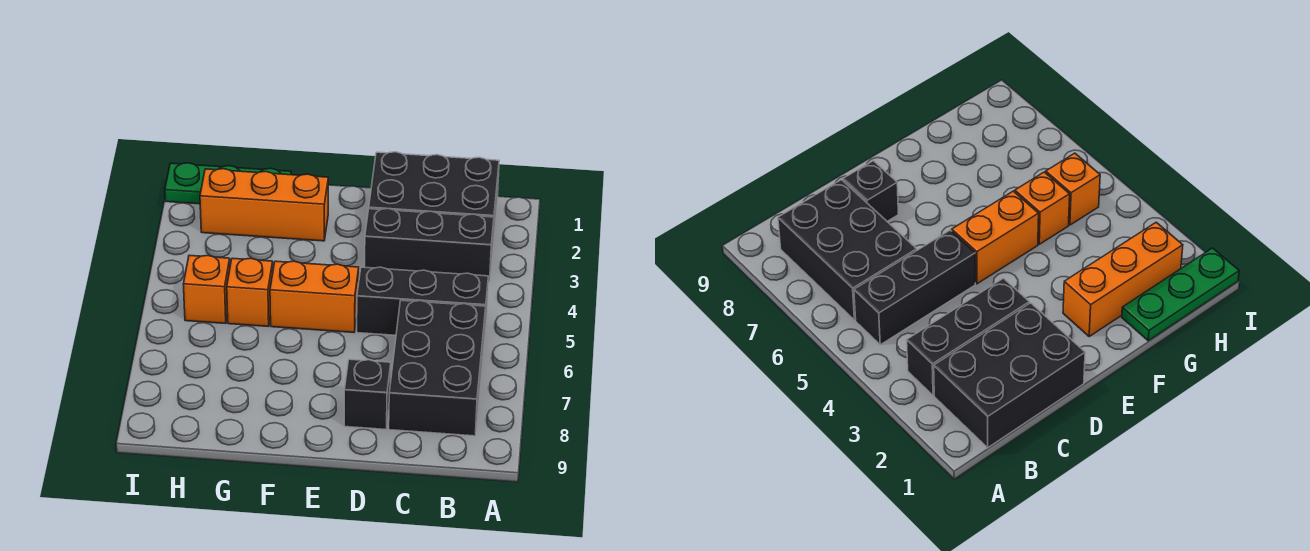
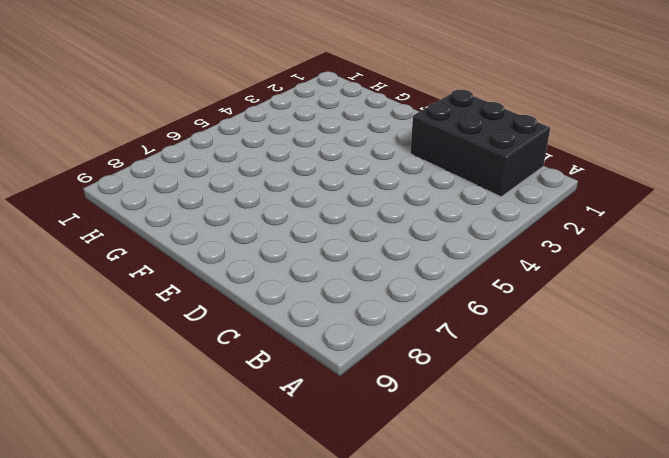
none -> black 1x3 brick [365,209,494,282]
none -> black 1x3 brick [357,267,489,338]

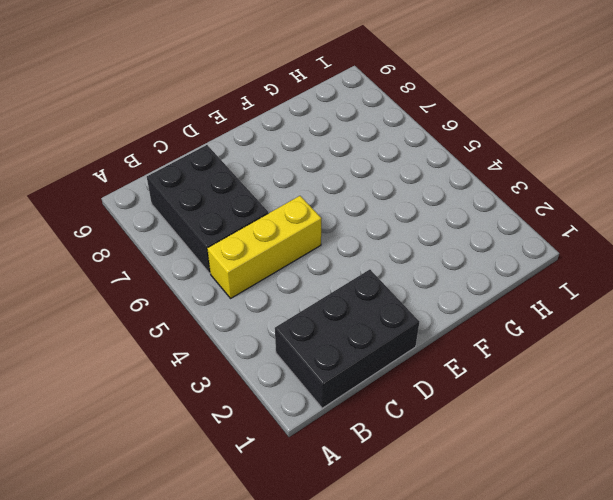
yellow 1x3 brick [207,196,322,298] -> black 1x3 brick [357,267,489,338]
none -> black 1x3 brick [365,209,494,282]
none -> black 1x1 brick [344,359,391,430]

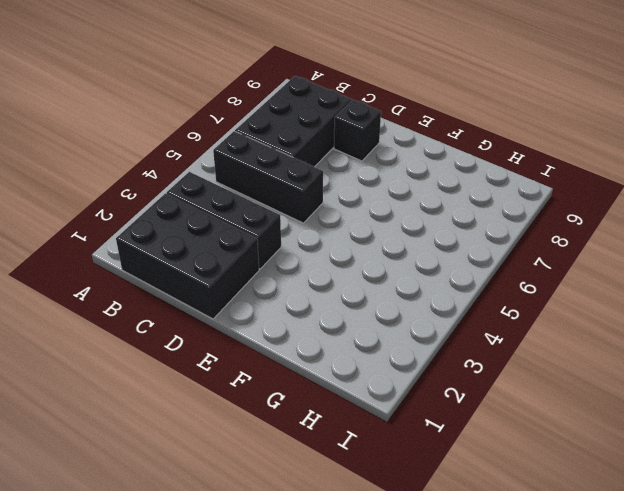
none -> orange 1x2 brick [270,261,359,332]
none -> orange 1x3 brick [200,169,328,241]

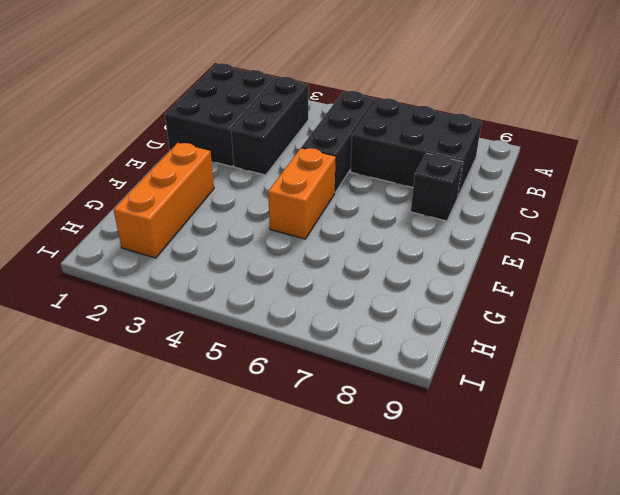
none -> green 1x3 plate [165,163,291,204]
none -> orange 1x1 brick [227,258,273,326]

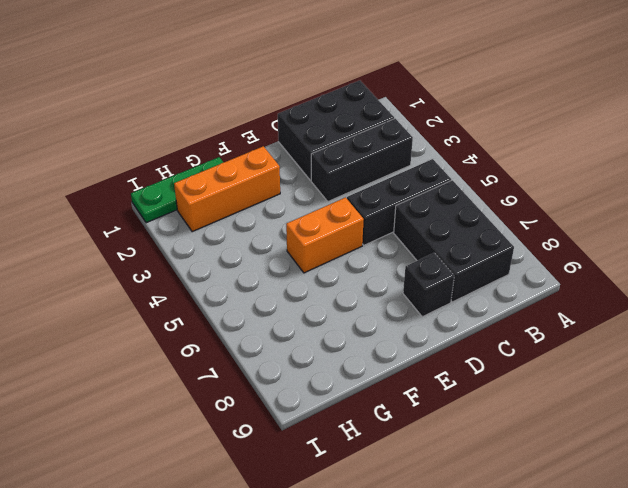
none -> orange 1x1 brick [227,258,273,326]
none -> orange 1x1 brick [183,255,230,323]

